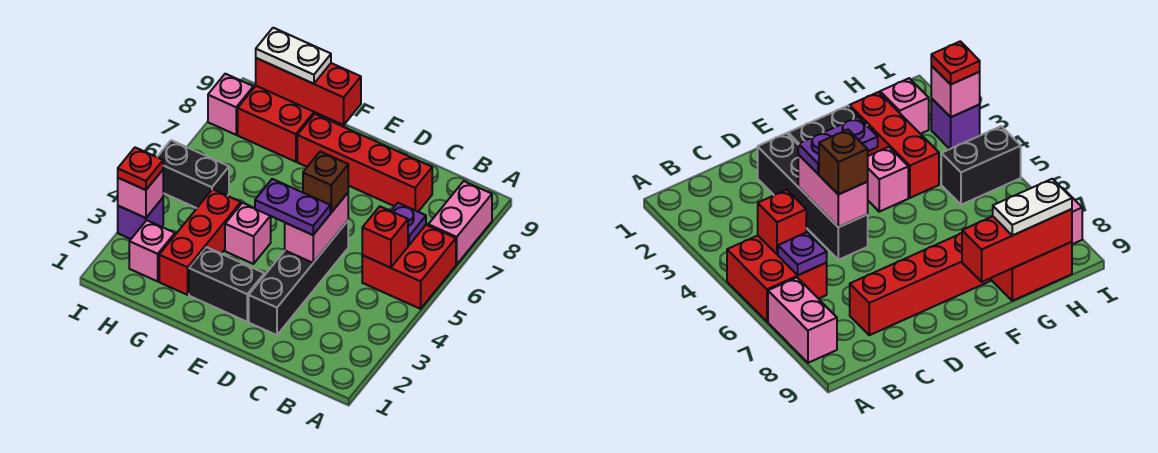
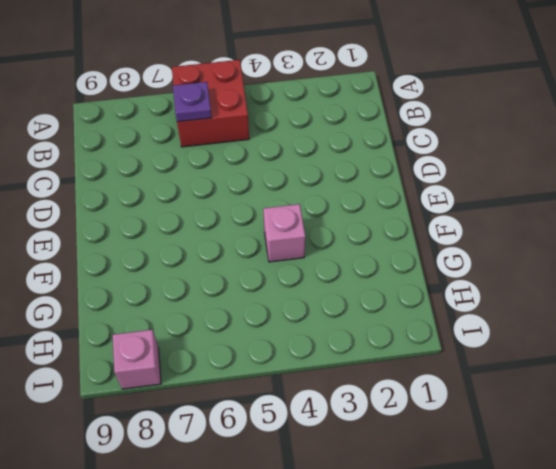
none -> pink 1x2 brick [428,181,492,264]
none -> red 1x4 brick [297,114,432,212]
none -> black 1x4 brick [249,221,348,335]

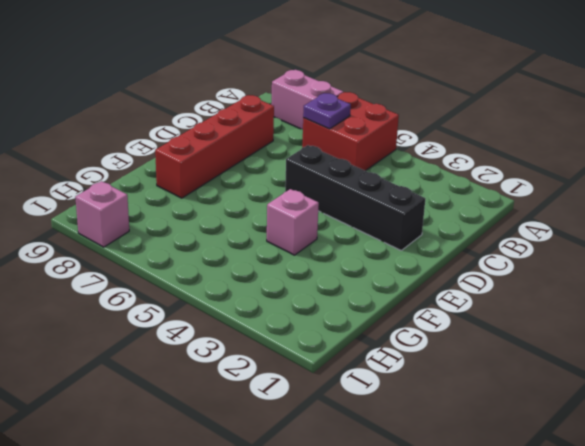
none -> black 1x2 brick [189,247,264,322]
none -> red 1x3 brick [159,189,241,295]
none -> red 2x2 brick [238,86,330,162]

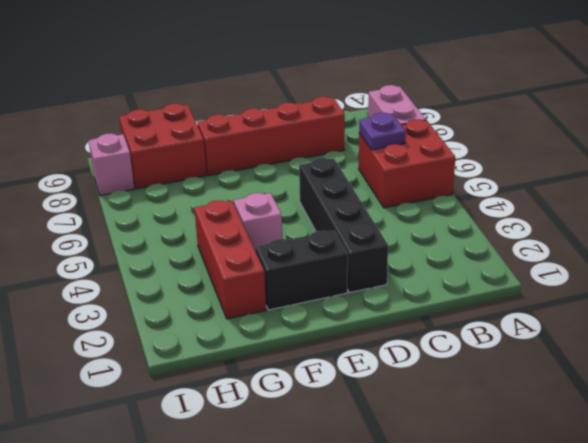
none -> pink 1x1 brick [129,220,175,281]
none -> black 1x2 brick [158,140,229,208]
none -> purple 1x1 brick [118,198,163,239]

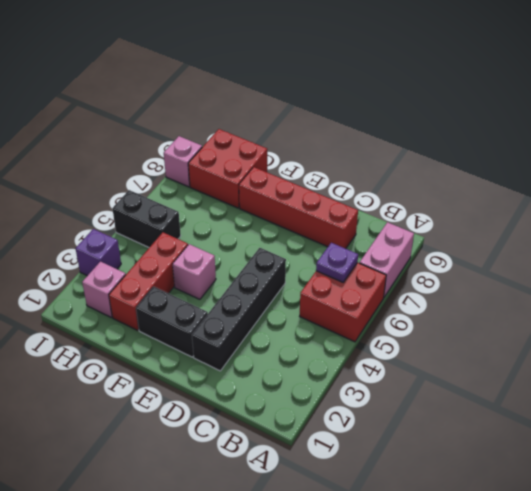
none -> red 1x1 brick [362,206,408,268]
none -> pink 1x2 brick [285,193,348,263]
none -> red 1x3 brick [256,58,361,125]

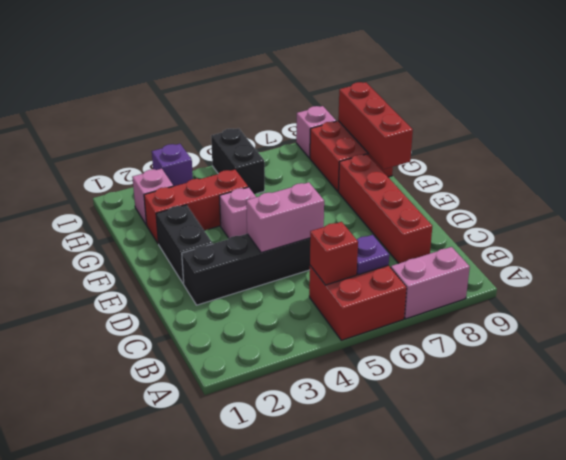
none -> pink 1x1 brick [118,170,163,218]
none -> purple 1x2 plate [255,179,330,235]
none -> brown 1x1 brick [303,152,348,213]

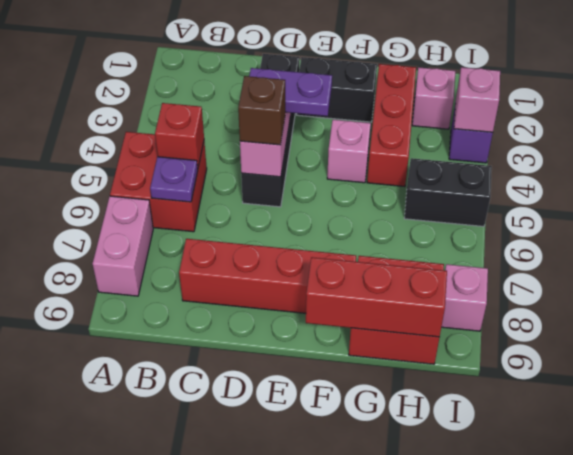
none -> white 1x2 plate [256,28,331,84]
none -> red 1x1 plate [118,148,163,190]

